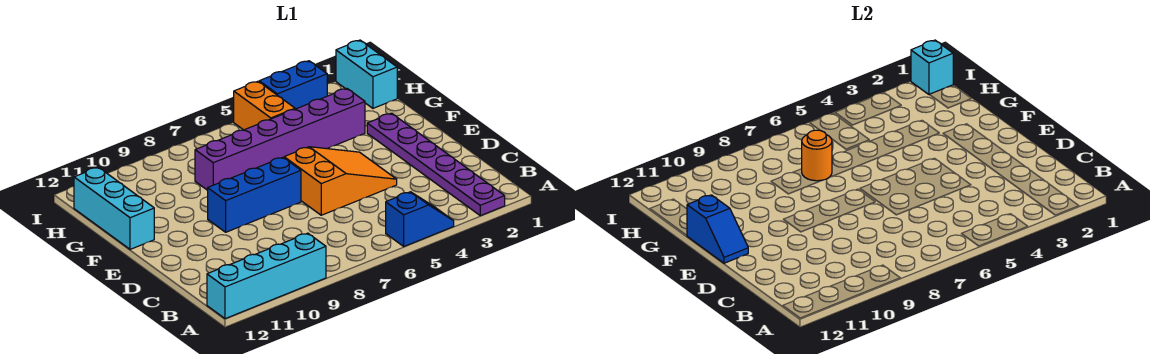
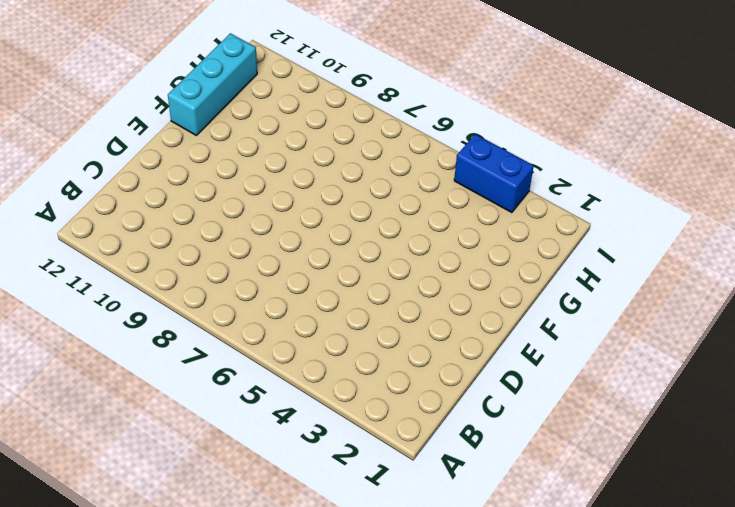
none -> purple 1x6 plate [367,113,505,216]
none -> blue 1x2 slope [386,192,454,246]
none -> cyan 1x4 brick [207,233,326,319]

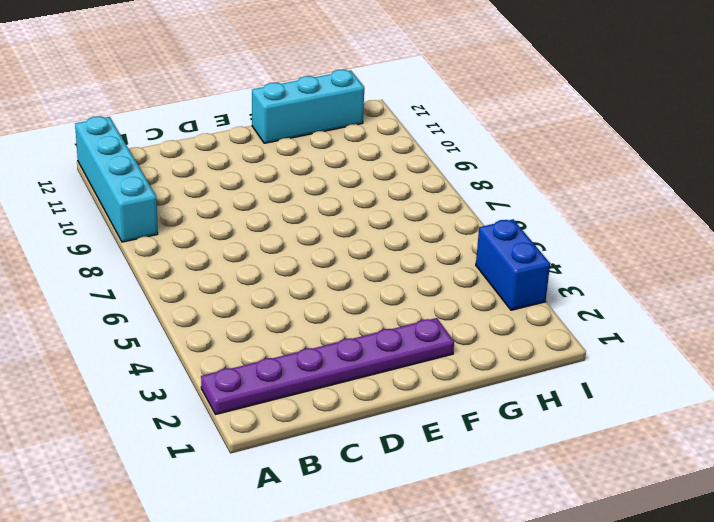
none -> blue 1x2 slope [386,192,454,246]
none -> orange 2x3 slope [284,147,397,215]
none -> blue 1x3 brick [208,157,301,232]

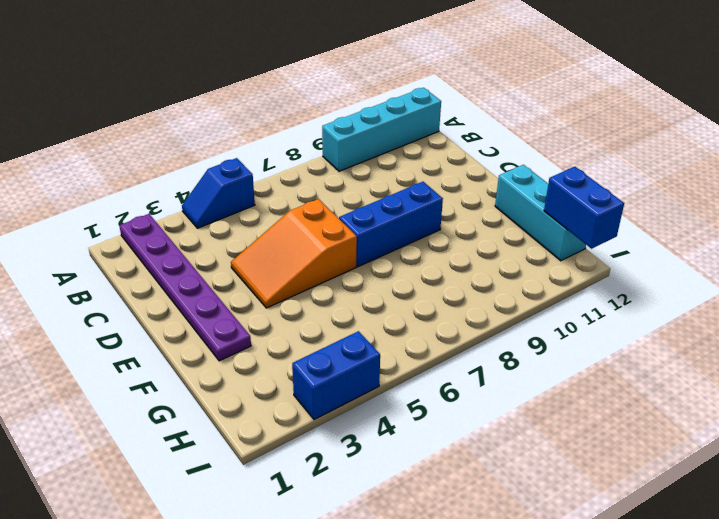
blue 1x2 brick [544,167,624,249] -> none
none -> purple 1x6 brick [195,89,365,190]
none -> cyan 1x2 brick [336,40,397,108]
none -> orange 1x2 brick [234,81,295,130]

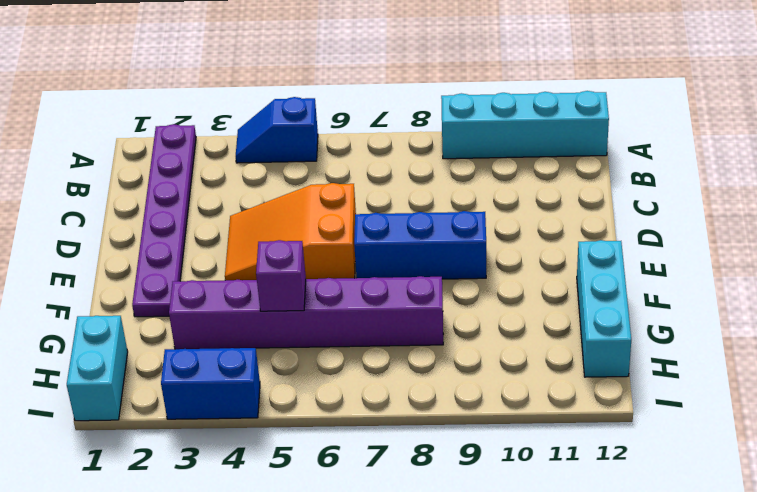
purple 1x1 brick [256,240,306,311] -> none
none -> orange 1x2 brick [234,81,295,130]
none -> blue 1x2 slope [687,195,748,263]
none -> orange 1x1 round brick [802,130,832,181]

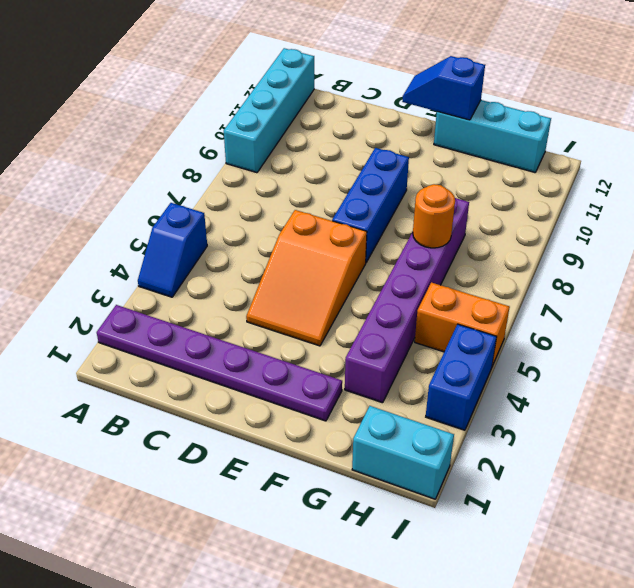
none -> cyan 1x1 brick [911,40,953,95]

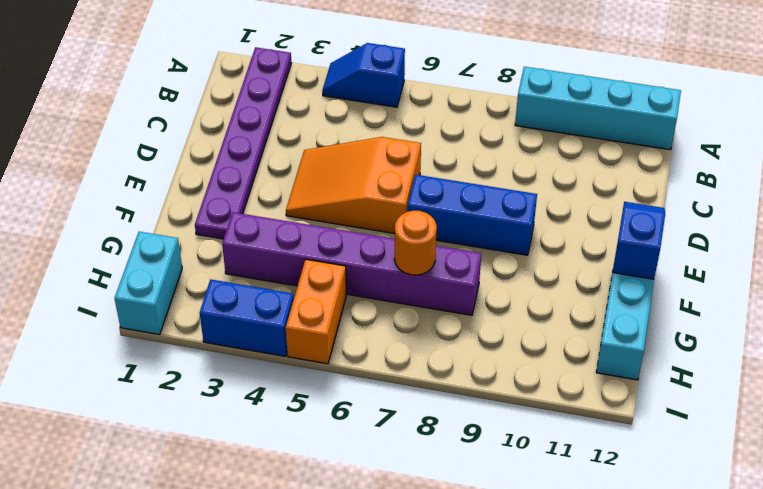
none -> cyan 1x1 brick [911,40,953,95]

